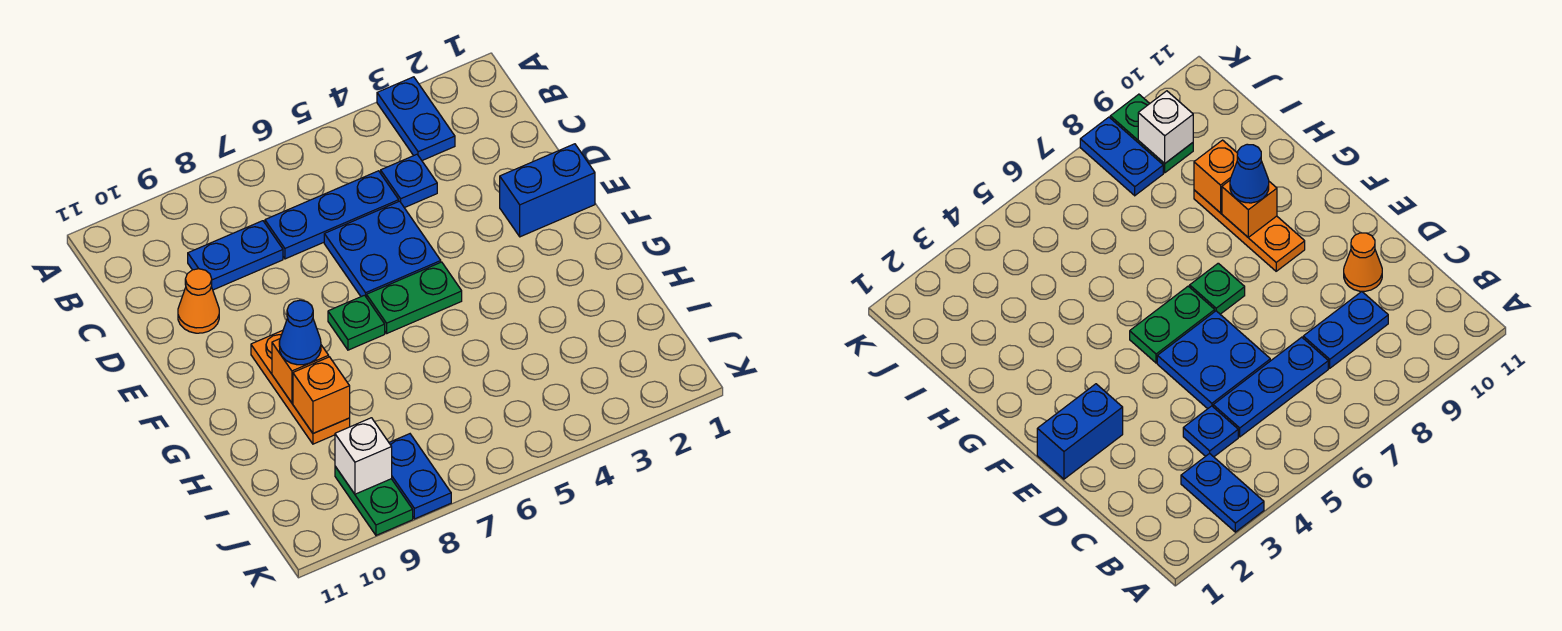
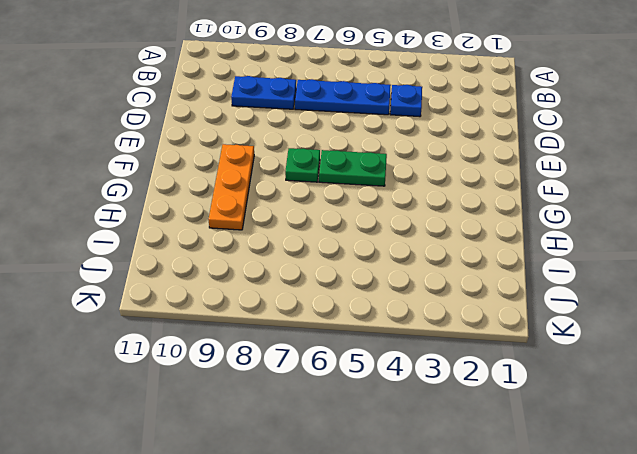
none -> blue 1x2 plate [377,77,455,160]
none -> blue 2x2 plate [324,201,441,298]
none -> orange 1x1 cone [178,269,219,333]

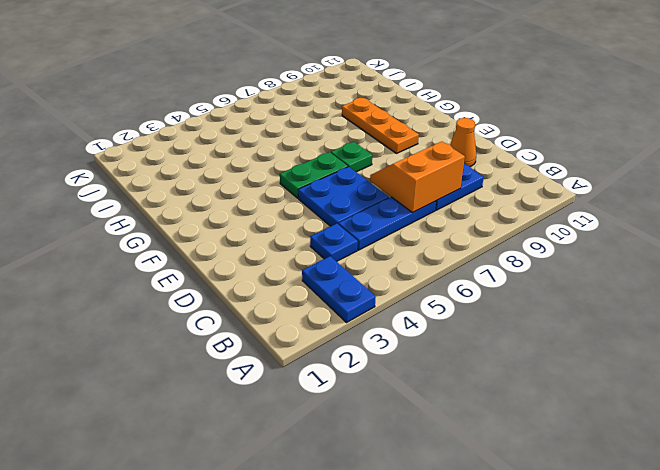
orange 2x2 slope [370,142,465,213] -> none
none -> blue 1x2 brick [500,144,595,237]
none -> blue 1x2 plate [389,434,451,519]
none -> green 1x2 plate [335,466,413,535]

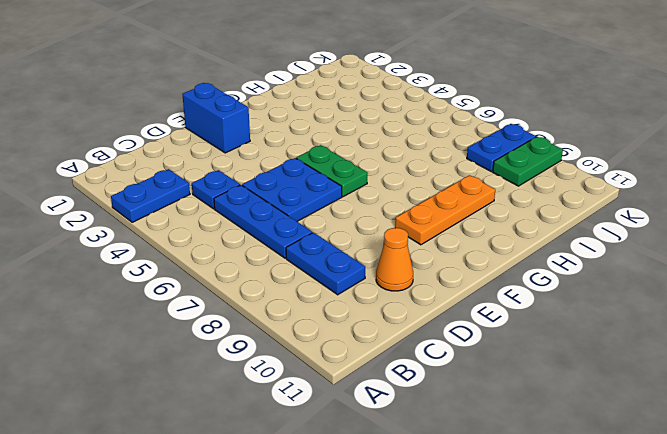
none -> green 1x1 plate [328,295,385,350]
none -> orange 1x1 brick [272,339,329,403]
none -> orange 1x1 brick [293,357,350,433]

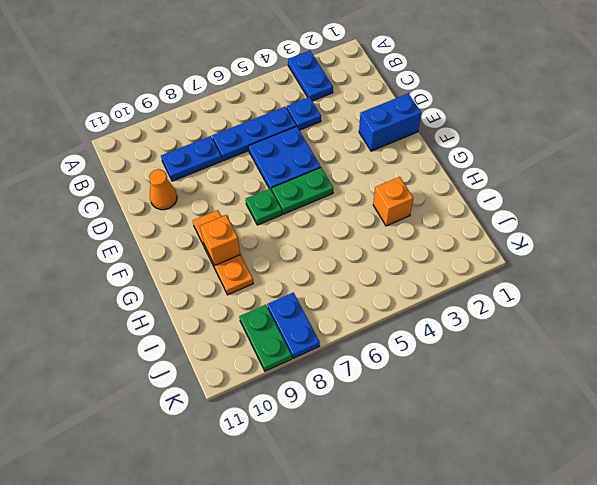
orange 1x1 brick [373,177,413,226] -> orange 1x1 brick moved to [293,357,350,433]
none -> white 1x1 brick [335,418,392,494]
none -> blue 1x1 cone [279,300,321,365]

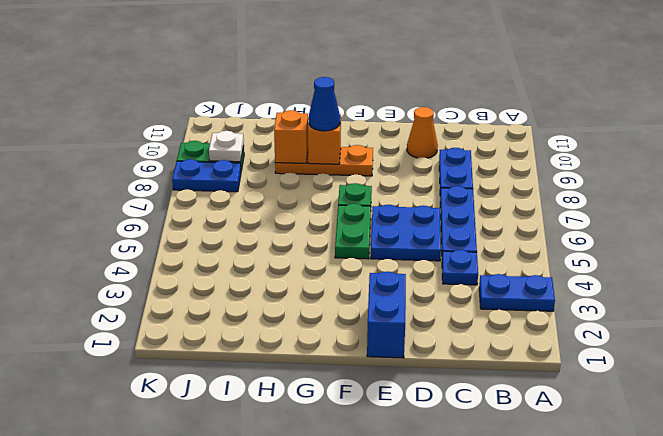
white 1x1 plate [209,131,244,162] -> white 1x1 brick [335,418,392,494]

